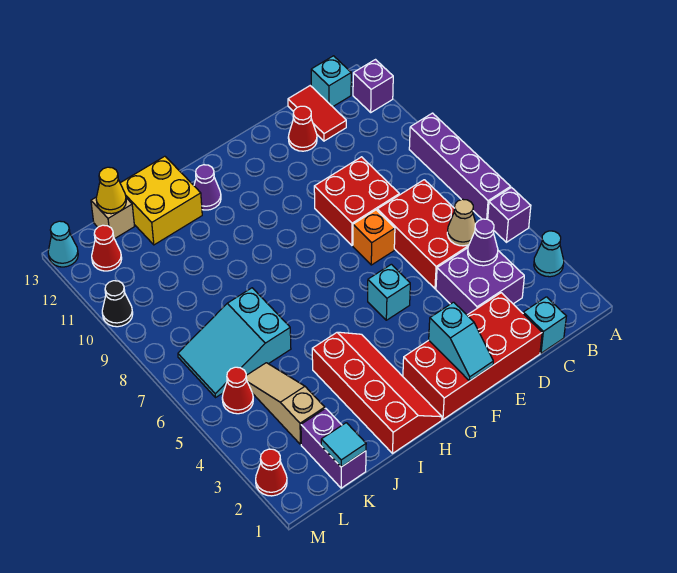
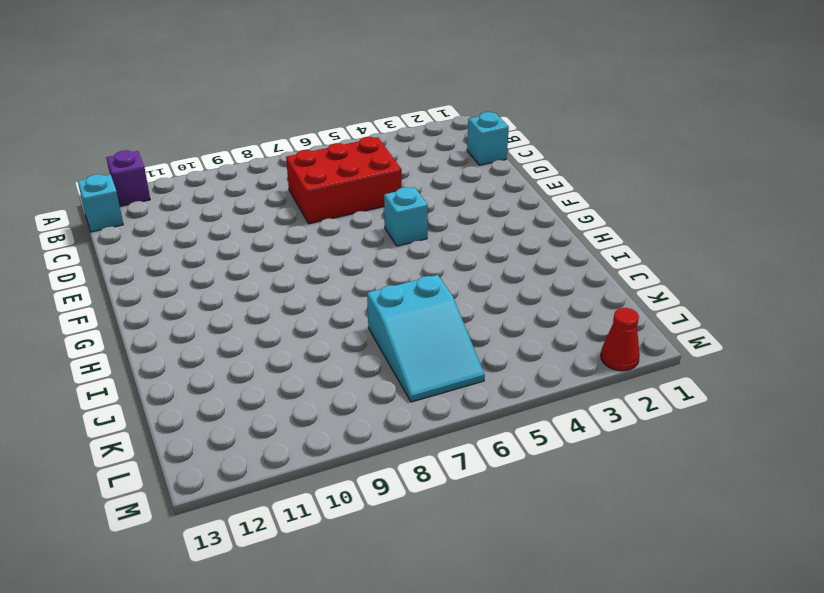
none -> cyan 1x1 cone [534,231,564,277]
none -> purple 1x1 brick [488,188,531,242]
none -> purple 1x4 brick [409,113,510,219]
none -> purple 2x2 brick [436,248,524,315]

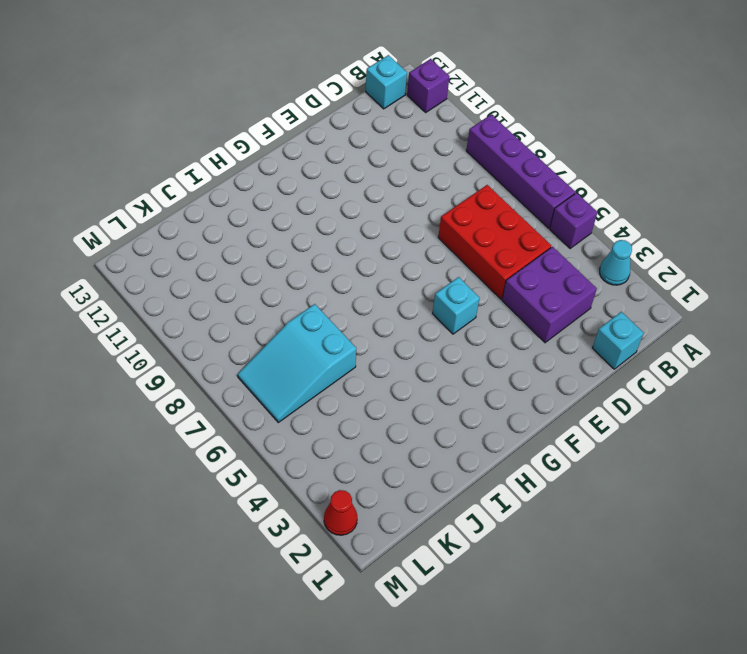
none -> red 1x2 tile [288,86,346,141]
none -> red 2x4 brick [403,293,542,419]
none -> red 2x2 brick [314,157,399,245]
none -> red 1x1 cone [288,106,317,151]

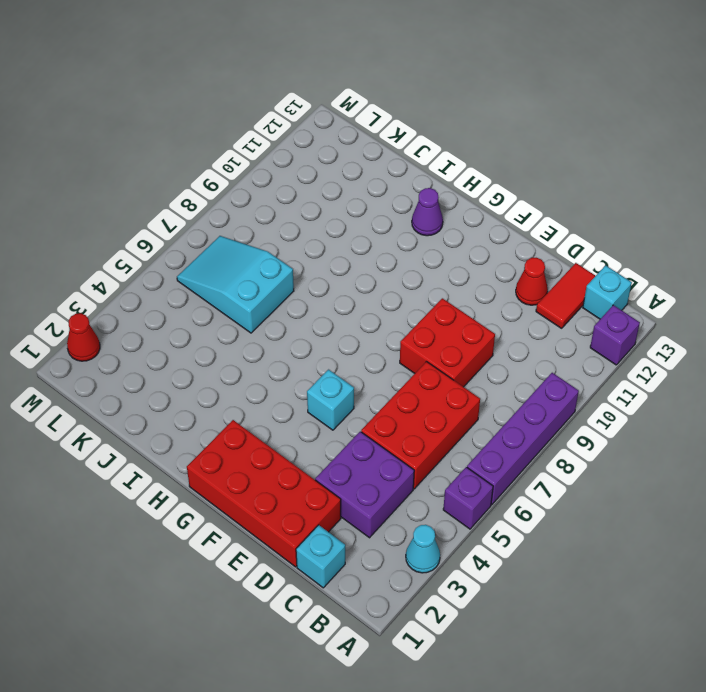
none -> orange 1x1 brick [353,210,395,265]
none -> red 2x4 slope [312,332,442,453]
none -> yellow 2x2 brick [120,156,202,245]
none -> purple 1x2 brick [301,408,366,488]

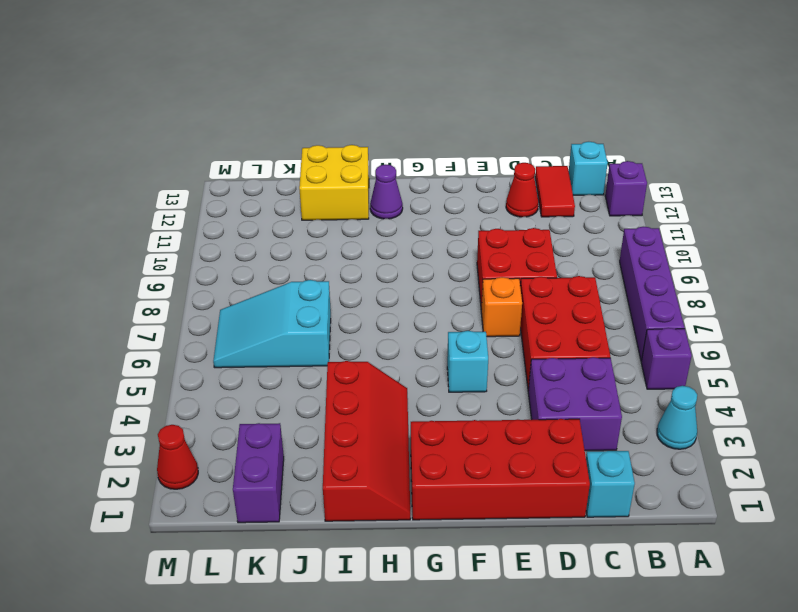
none -> tan 1x3 slope [246,363,325,445]
none -> tan 1x1 brick [91,198,135,239]
none -> red 1x1 cone [222,367,253,414]
none -> red 1x1 cone [92,225,122,271]

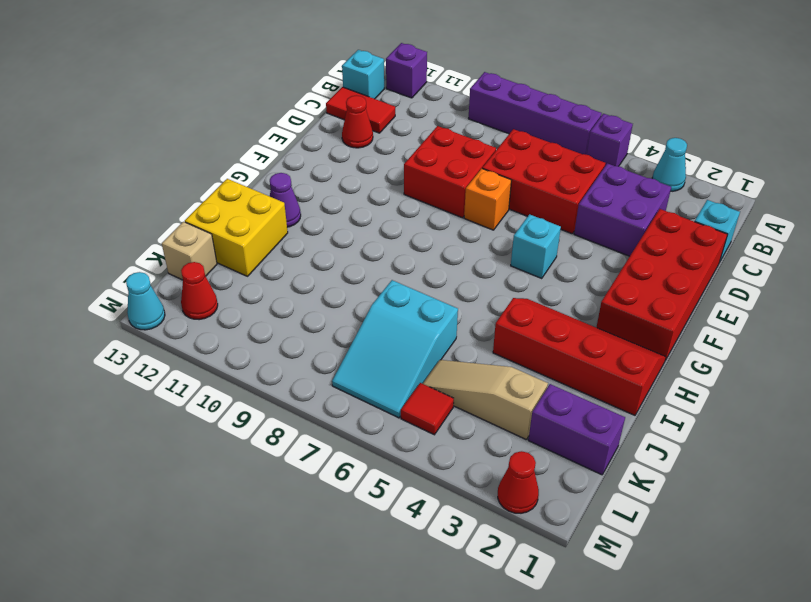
red 1x1 tile [401,383,454,435] -> red 1x1 cone [222,367,253,414]
none -> black 1x1 cone [102,281,133,327]
none -> purple 1x1 cone [468,219,498,266]
none -> tan 1x1 cone [447,199,476,246]
none -> cyan 1x2 slope [429,302,493,381]

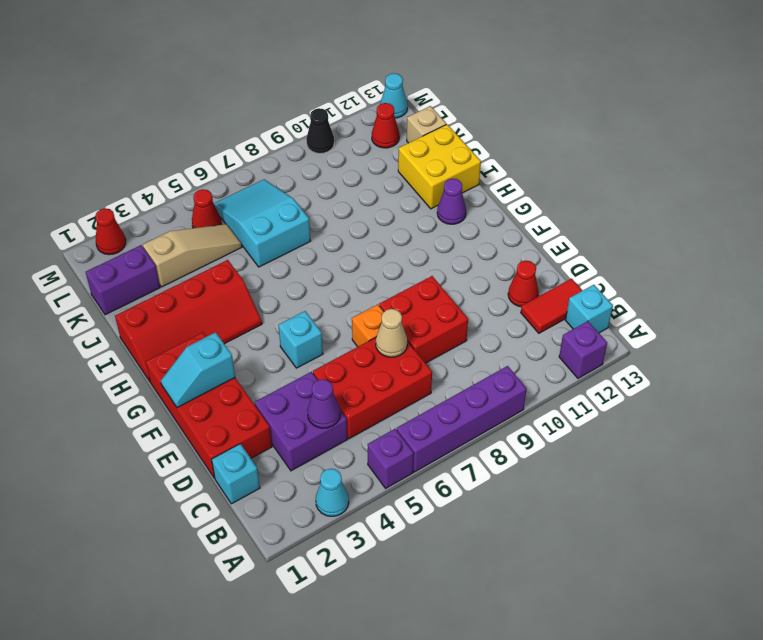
tan 1x1 cone [376,309,407,357] -> tan 1x1 cone moved to [447,199,476,246]
none -> cyan 1x1 tile [321,423,366,467]
none -> yellow 1x1 cone [96,167,126,214]

